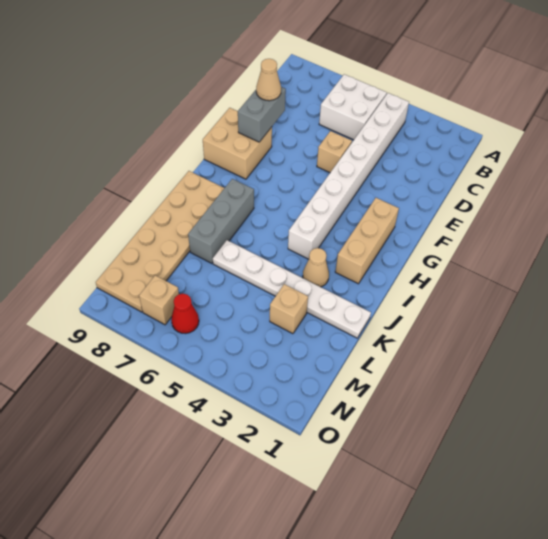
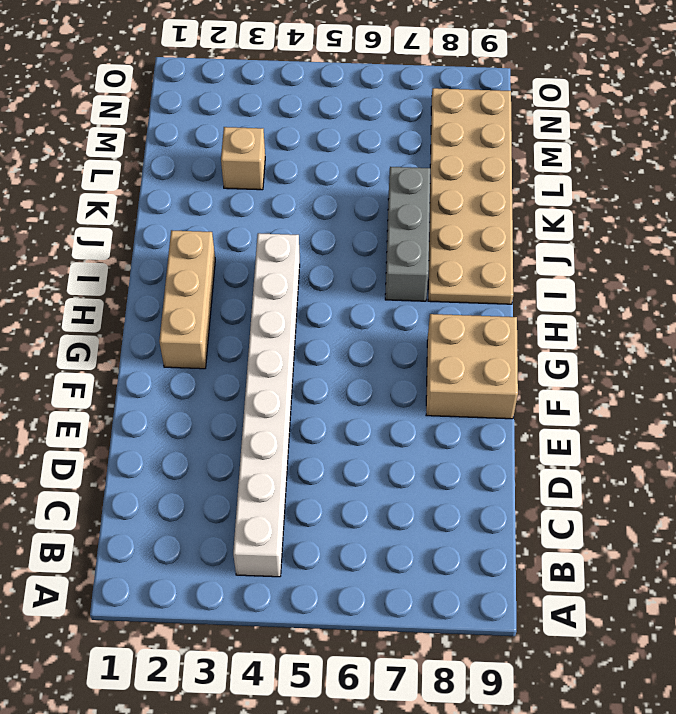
none -> white 2x2 brick [319,74,387,140]
none -> tan 1x1 brick [317,131,352,173]
none -> tan 1x1 cone [303,248,329,287]

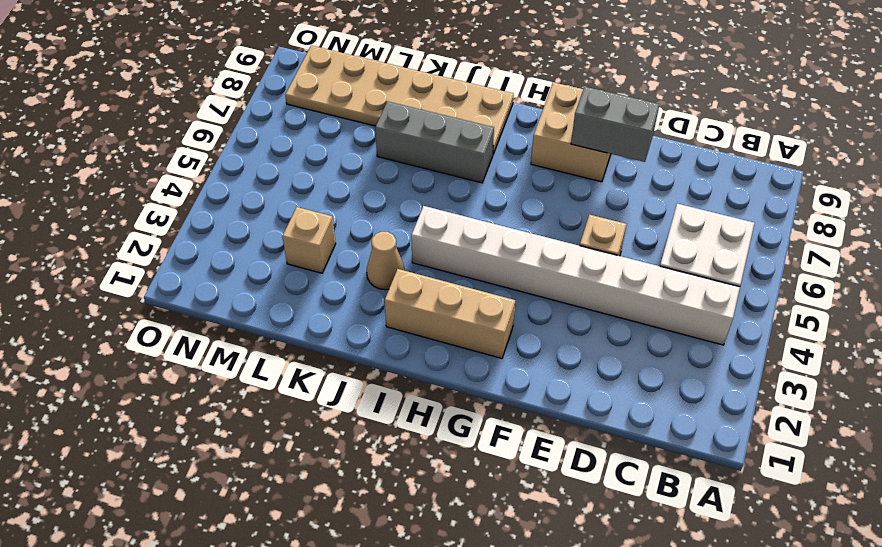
none -> white 1x6 plate [213,240,371,338]
none -> red 1x1 cone [171,294,199,334]
none -> tan 1x1 brick [139,275,179,325]

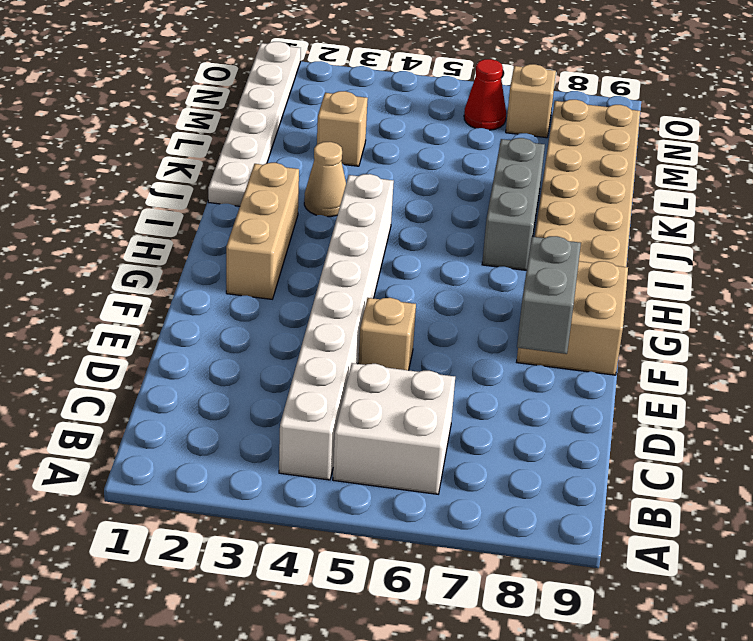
white 1x6 plate [208,42,301,206] -> white 1x6 plate turned to [213,240,371,338]
none -> tan 1x1 cone [256,59,281,101]

